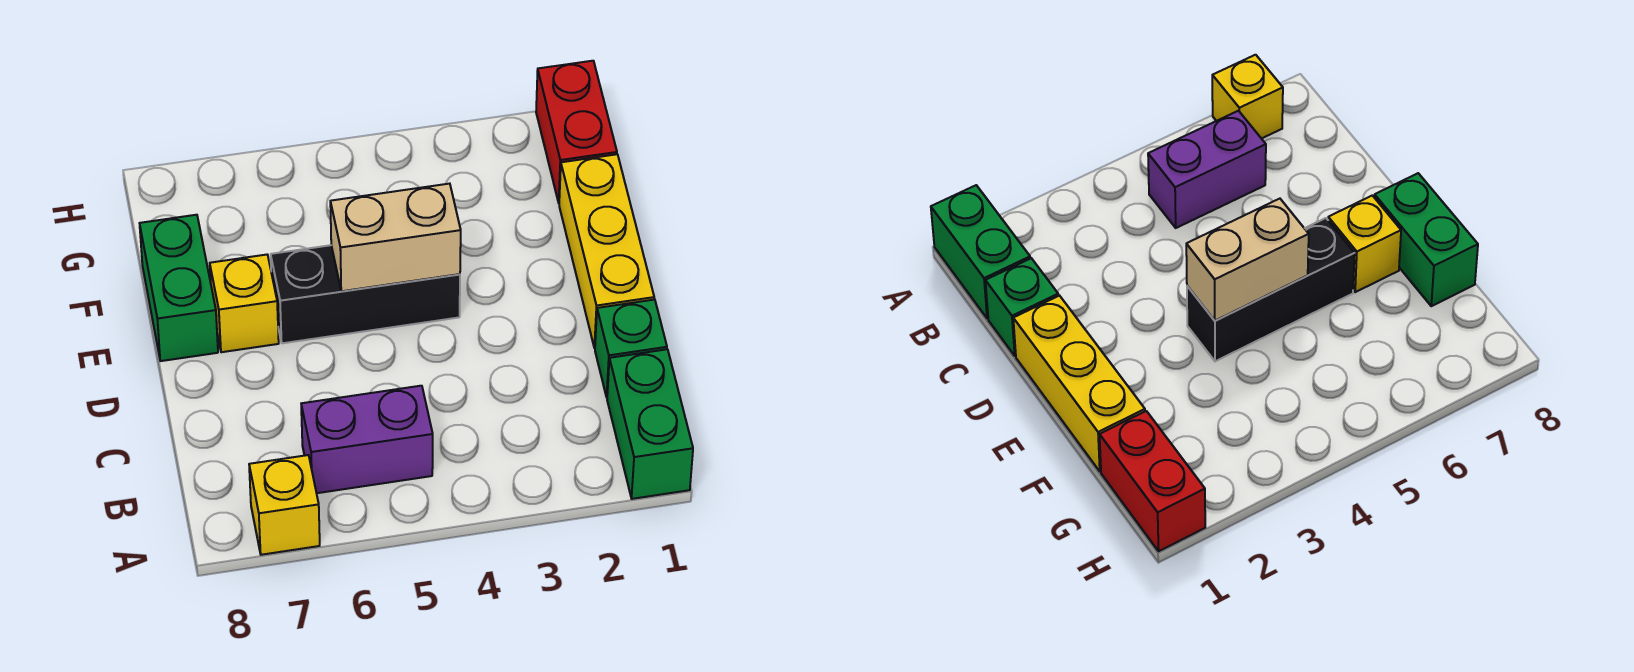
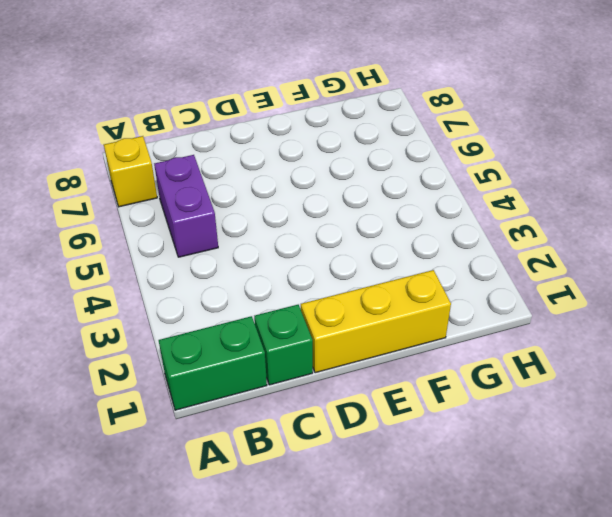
none -> black 1x3 brick [271,245,460,343]
none -> yellow 1x1 brick [210,255,279,352]

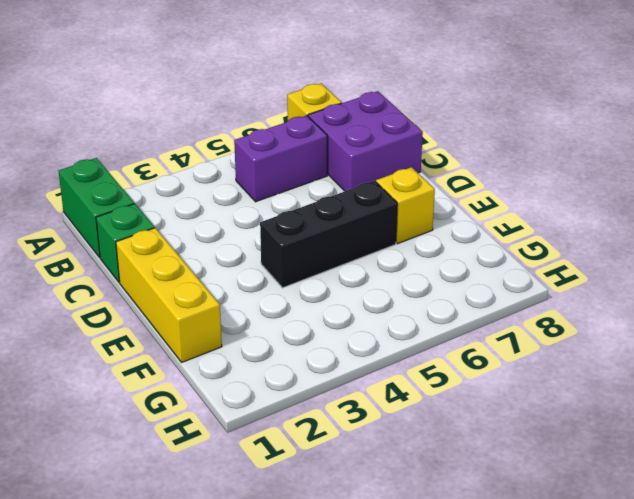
purple 2x2 brick [308,91,423,191] -> none
none -> green 1x2 brick [140,215,218,361]
none -> red 1x2 brick [536,61,617,203]

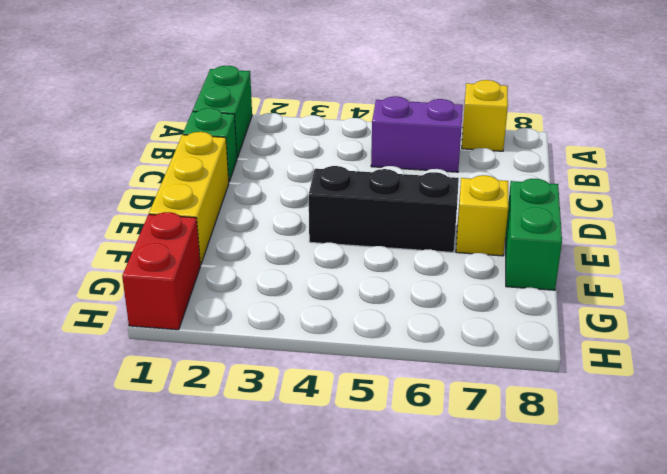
none -> tan 1x2 brick [330,184,461,291]

